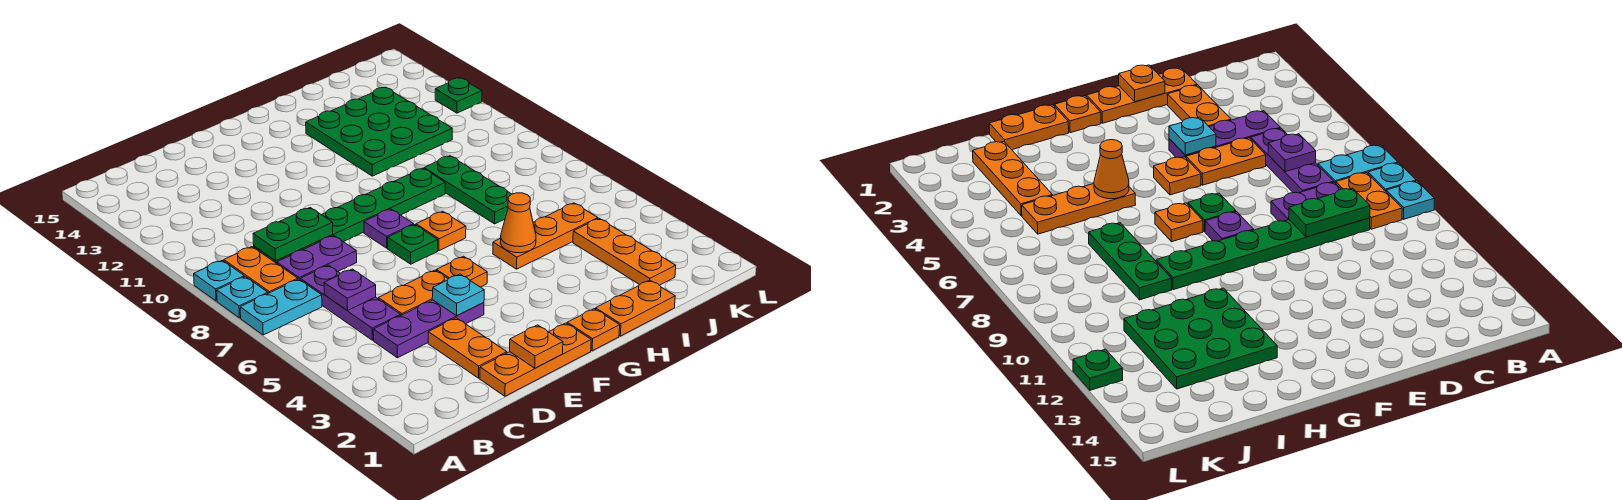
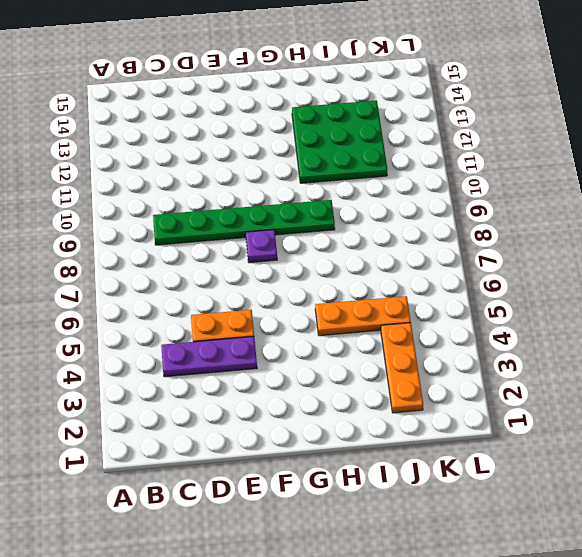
none -> cyan 1x2 plate [240,279,322,335]
none -> cyan 1x1 plate [217,277,268,318]
none -> cyan 1x1 plate [194,260,244,301]

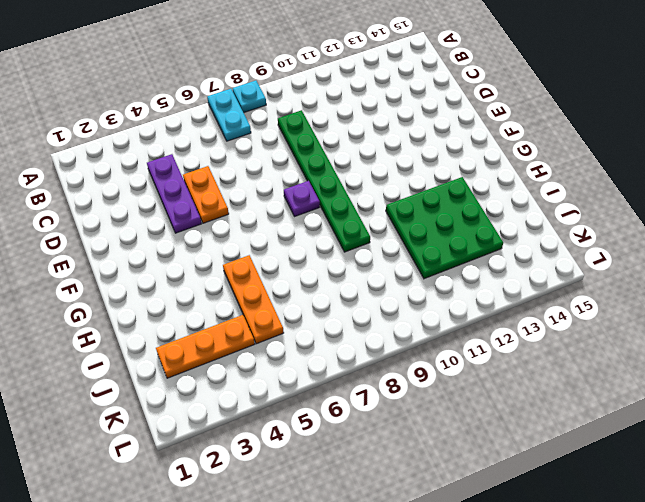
none -> cyan 1x1 plate [194,260,244,301]
none -> orange 1x2 plate [224,247,298,293]
none -> purple 1x3 plate [300,265,401,340]

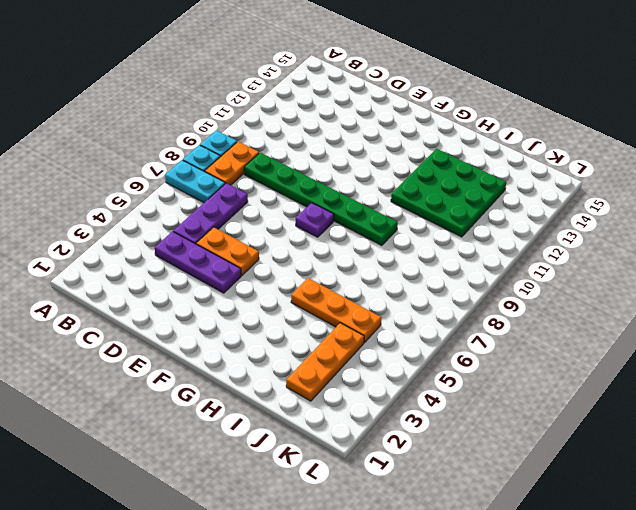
none -> purple 1x2 plate [277,236,357,279]
none -> orange 1x3 plate [480,323,591,396]
none -> orange 1x2 plate [428,318,507,378]

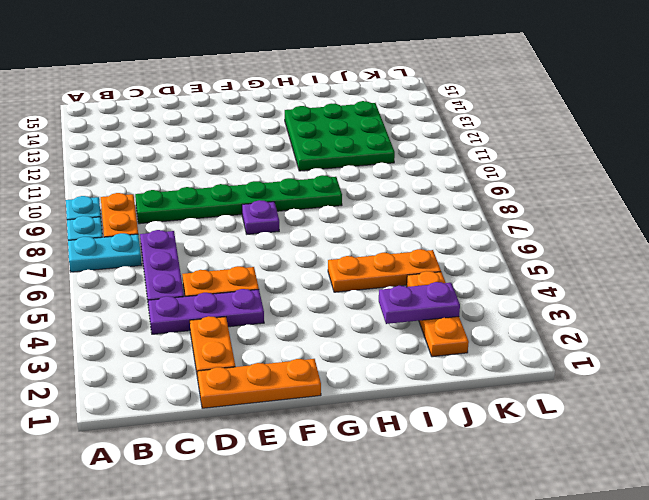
purple 1x2 plate [379,282,460,324] -> purple 1x2 plate moved to [277,236,357,279]
none -> orange 1x1 plate [436,256,487,287]
none -> green 1x1 plate [388,225,438,264]
none -> orange 1x1 plate [567,309,620,351]

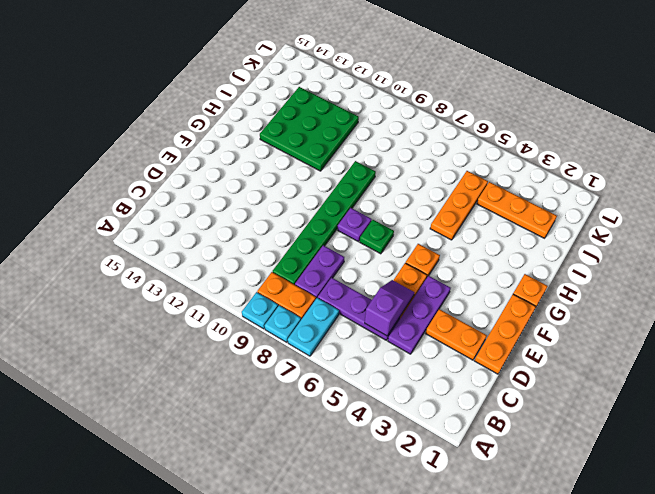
purple 1x2 slope [365,280,414,336] -> none
none -> orange 1x1 plate [416,211,466,251]
none -> orange 1x2 plate [596,280,675,336]
none -> green 1x3 plate [424,156,511,224]

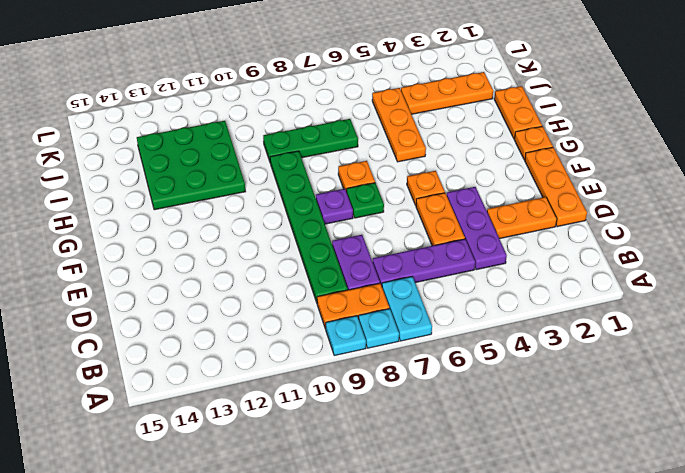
none -> green 1x1 plate [435,78,482,113]
none -> purple 1x1 plate [324,269,376,311]
none -> green 1x2 plate [253,208,333,261]

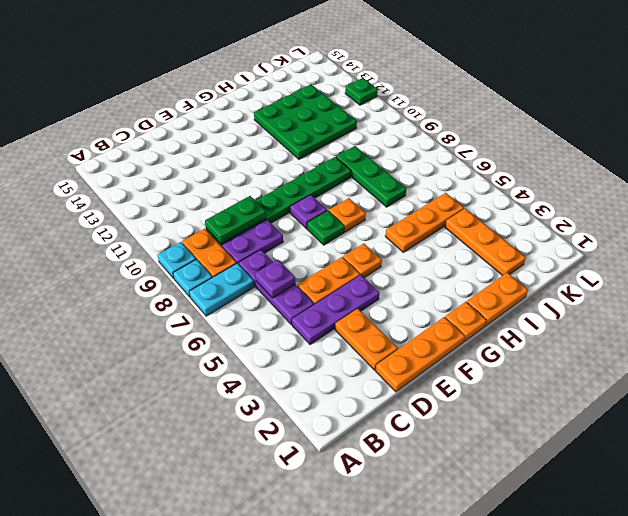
none -> orange 1x1 plate [510,325,563,368]
none -> cyan 1x1 plate [432,274,484,316]
none -> orange 1x1 cone [500,193,536,253]

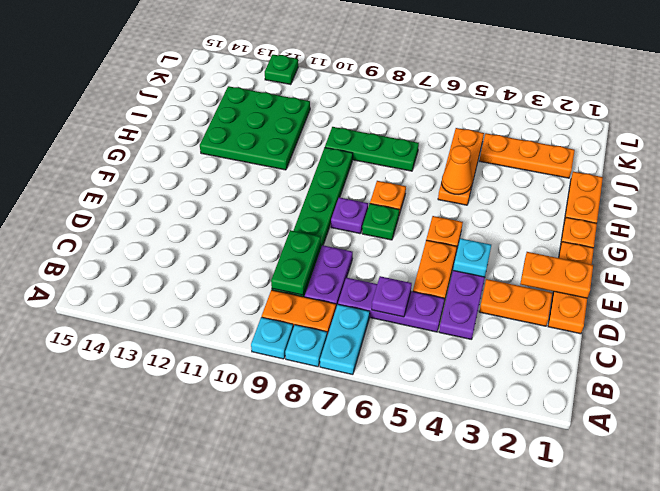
orange 1x2 plate [520,252,593,298] -> orange 1x1 plate [510,325,563,368]

